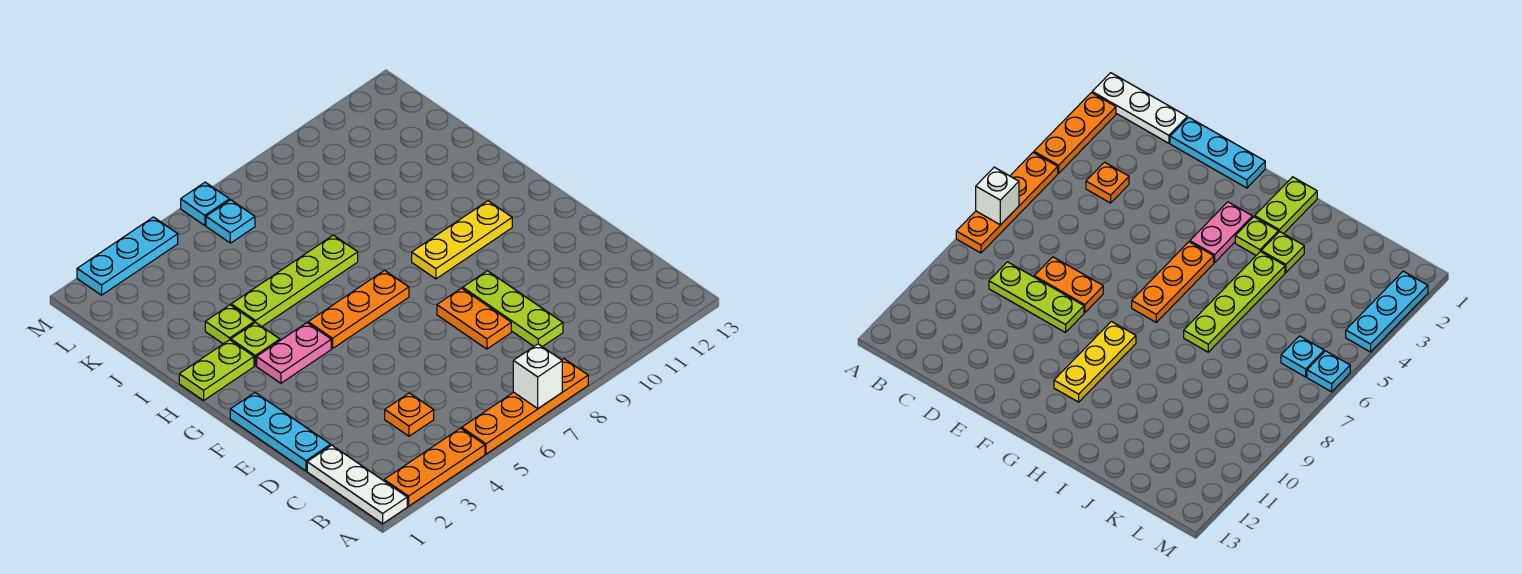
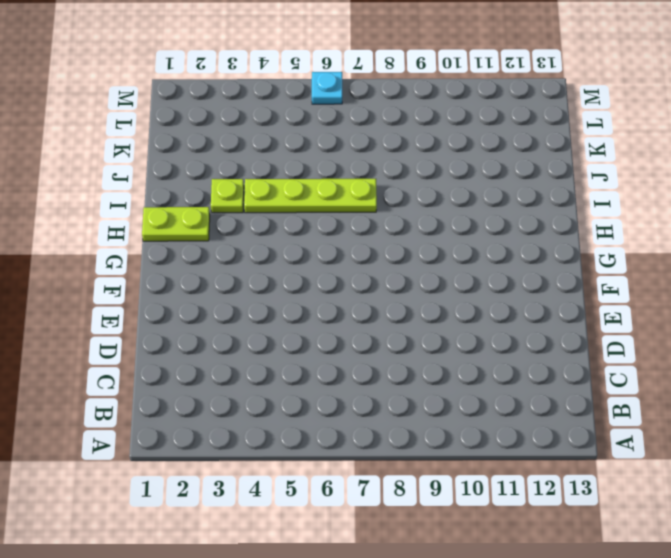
none -> white 1x3 plate [307,445,407,524]
none -> orange 1x3 plate [384,428,485,506]
none -> orange 1x4 plate [462,359,588,454]

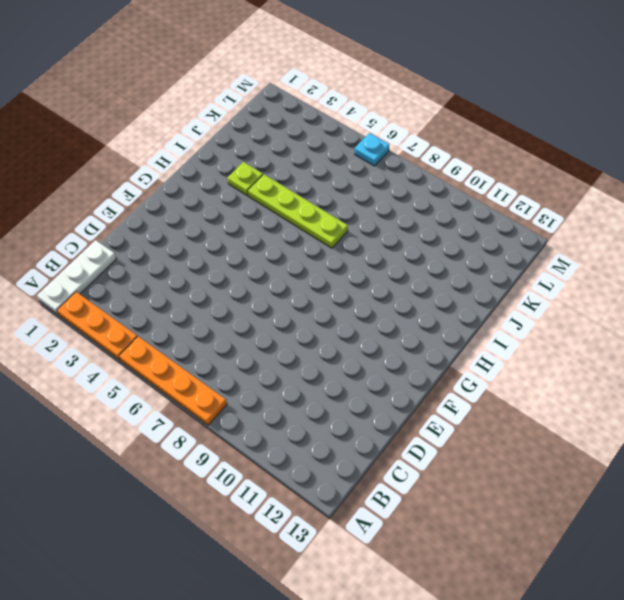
none -> orange 1x1 plate [385,393,434,436]
none -> lime 1x3 plate [463,271,563,347]
none -> cyan 1x3 plate [230,393,331,471]

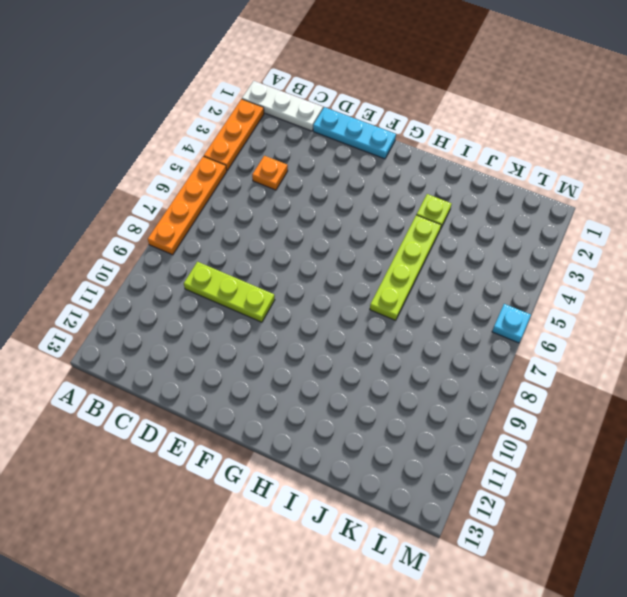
none -> orange 1x2 plate [437,288,511,349]
none -> pink 1x2 plate [257,323,331,383]
none -> orange 1x3 plate [308,270,409,348]

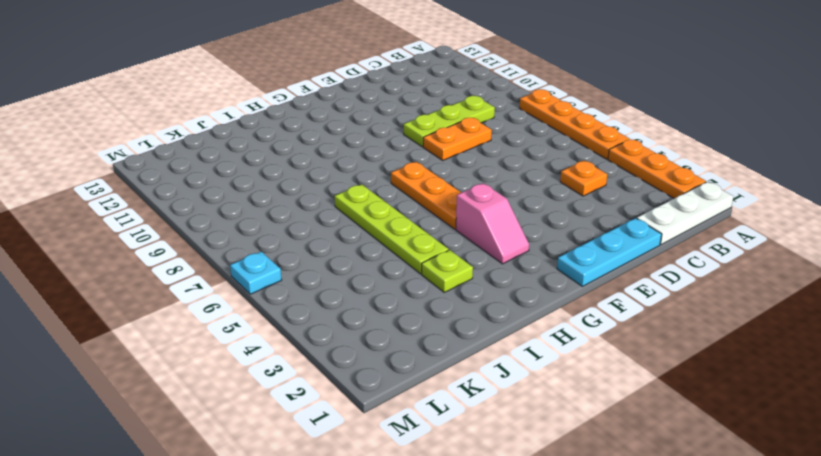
pink 1x2 slope [456,183,529,264] -> pink 1x2 plate [257,323,331,383]
none -> yellow 1x3 plate [412,201,512,279]
none -> lime 1x2 plate [179,340,254,401]
none -> lime 1x1 plate [231,322,280,366]

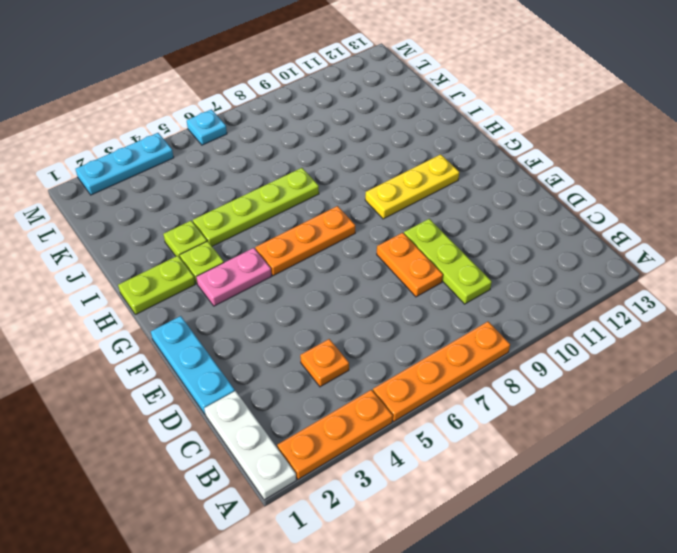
none -> cyan 1x1 plate [206,200,255,243]
none -> white 1x1 brick [513,344,562,408]

